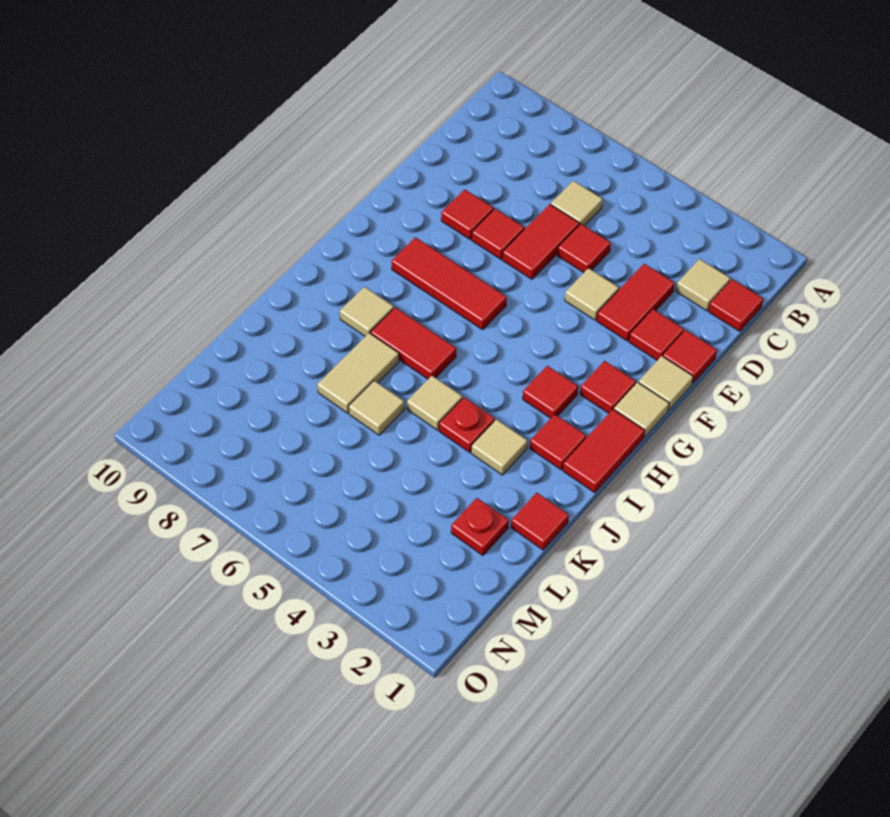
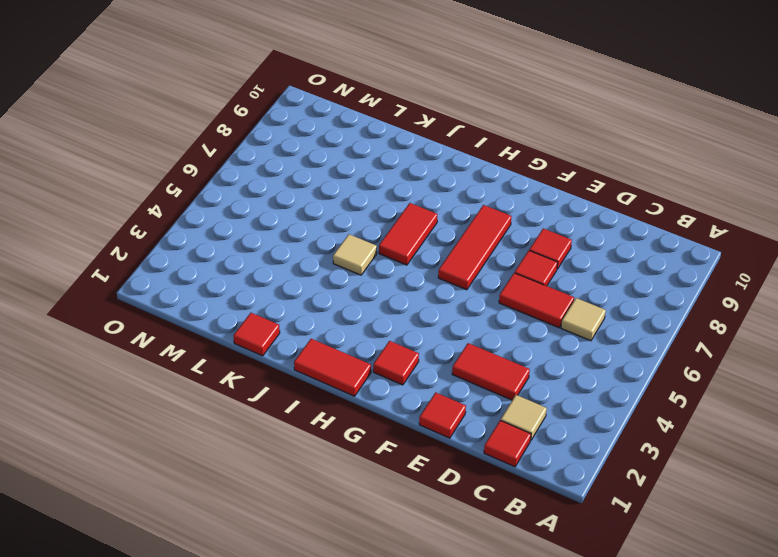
none -> red 1x1 tile [557,224,611,273]
none -> red 1x1 tile [629,309,684,360]
none -> tan 1x1 tile [565,268,619,320]

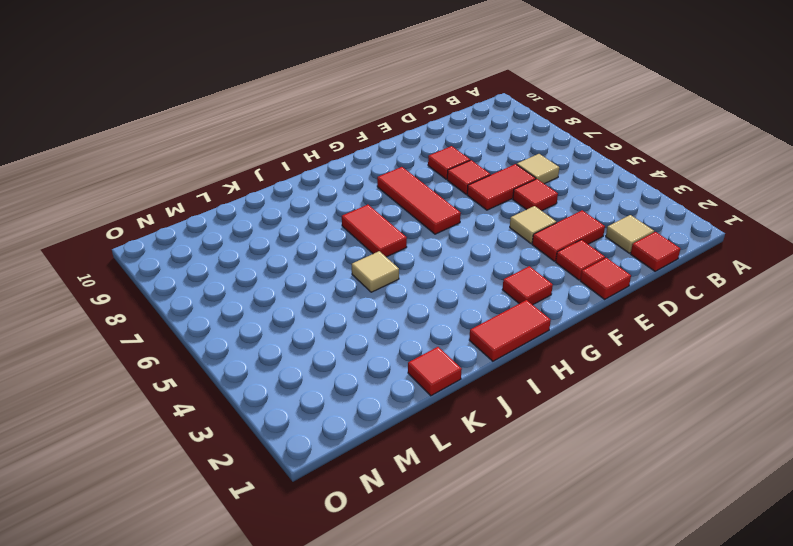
none -> tan 1x1 tile [638,356,693,410]
none -> tan 1x1 tile [614,382,669,437]
none -> red 1x1 tile [523,366,578,418]

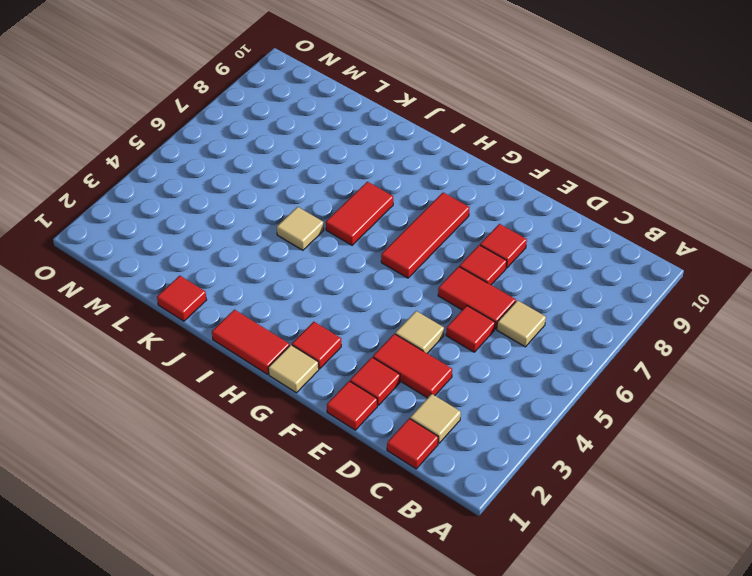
none -> tan 1x1 tile [638,356,693,410]
none -> red 1x1 tile [523,366,578,418]
none -> red 1x1 tile [530,414,586,470]

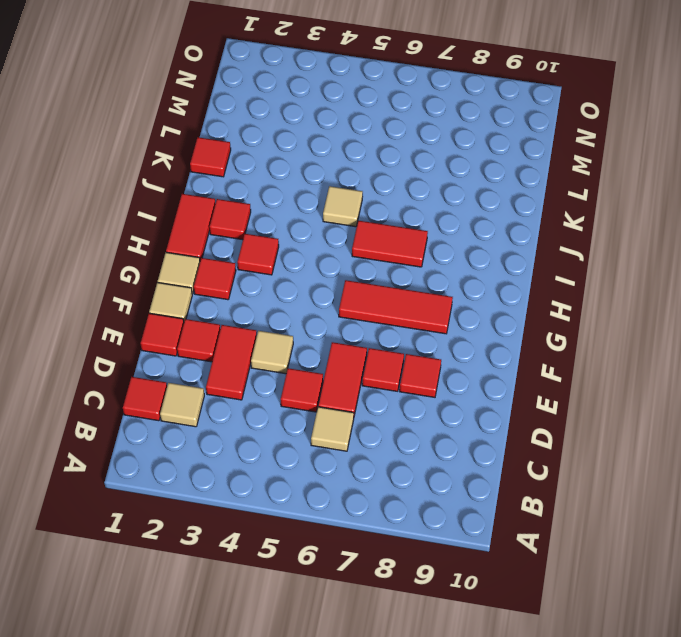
none -> tan 1x1 tile [340,287,394,336]
none -> tan 1x1 tile [471,419,528,475]
none -> red 1x1 plate [439,398,495,452]

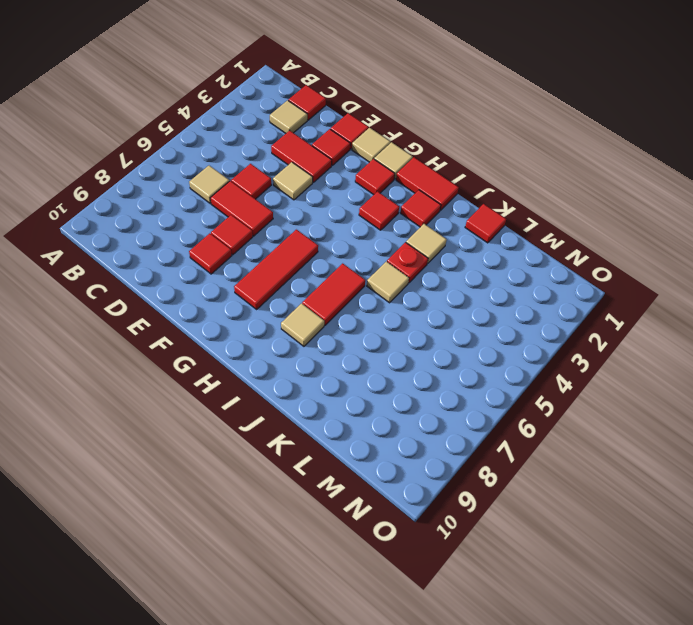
none -> tan 1x2 tile [317,333,399,413]
none -> tan 1x1 tile [349,381,404,435]
none -> red 1x1 plate [451,498,509,555]

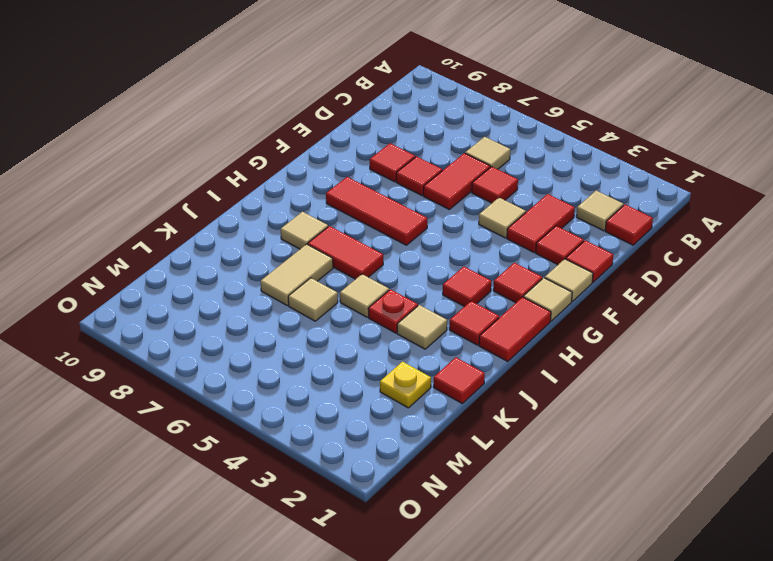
yellow 1x1 plate [380,362,431,408] -> red 1x1 plate [451,498,509,555]

